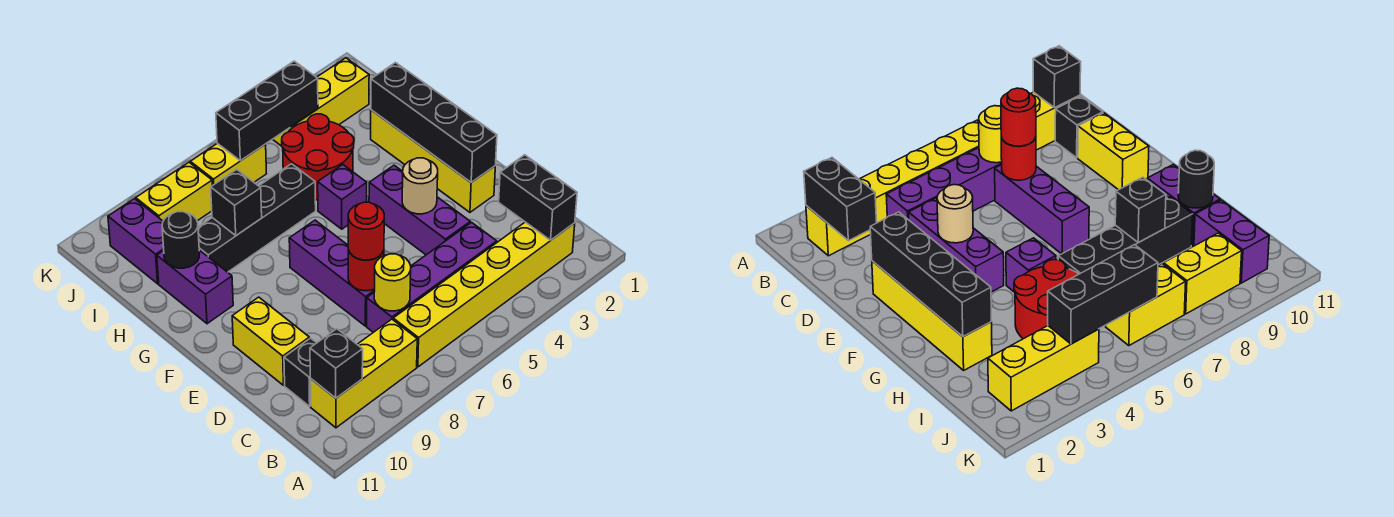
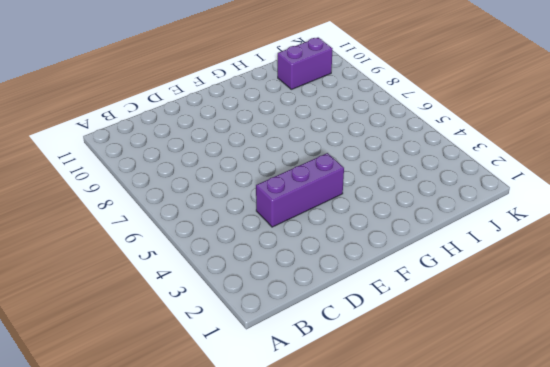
none -> yellow 1x6 brick [393,222,575,367]
none -> yellow 1x3 brick [310,319,417,428]
none -> purple 1x4 brick [367,222,497,332]

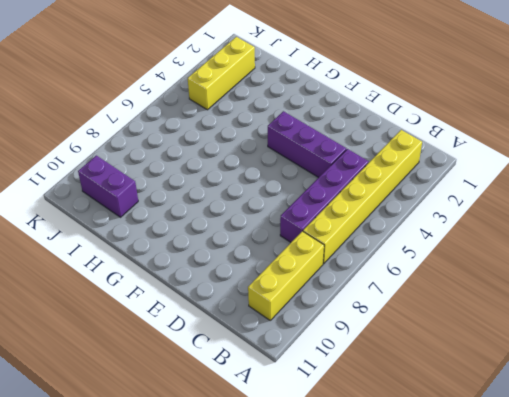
none -> black 1x1 brick [284,338,316,406]
none -> purple 1x3 brick [289,220,375,326]
none -> yellow 1x2 brick [232,297,309,385]

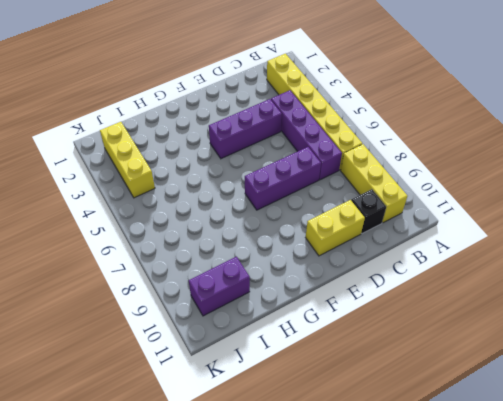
none -> yellow 1x4 brick [371,110,495,212]
none -> purple 1x1 brick [318,165,367,229]
none -> purple 1x2 brick [157,250,233,324]

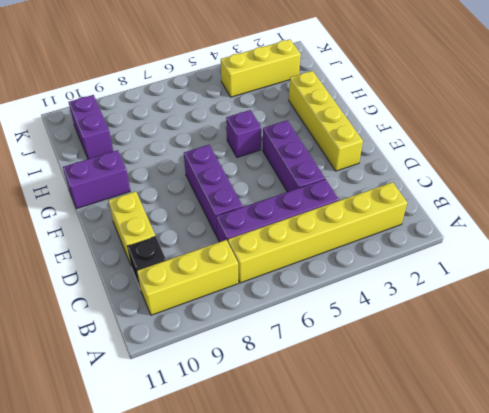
purple 1x2 brick [63,150,130,209] -> purple 1x2 brick turned to [157,250,233,324]
none -> red 2x2 round brick [282,114,354,200]
none -> black 1x4 brick [198,164,316,272]
none -> yellow 1x2 brick [190,143,266,186]

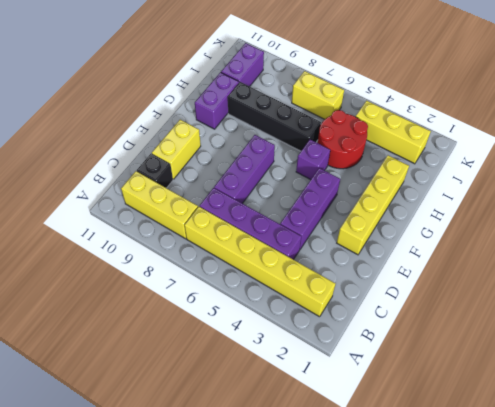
none -> yellow 1x2 brick [136,163,212,221]
none -> black 1x2 brick [499,155,577,240]
none -> black 1x1 brick [310,329,363,398]

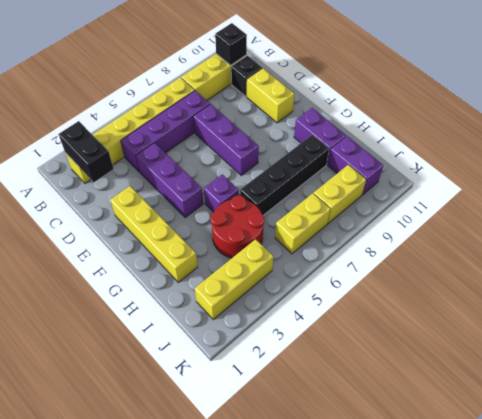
none -> yellow 1x1 round brick [374,254,411,311]
none -> red 1x1 round brick [348,250,384,291]
none -> black 1x4 brick [371,63,497,182]

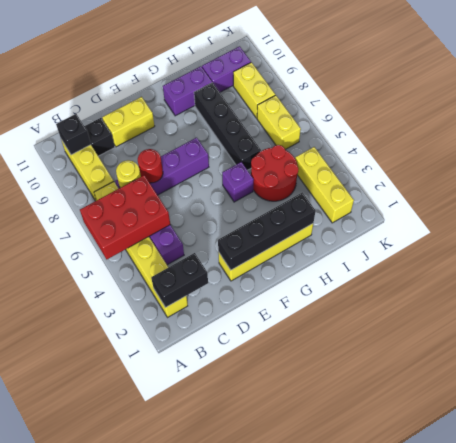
red 2x3 brick [80,175,170,259] -> none
none -> purple 1x3 brick [369,165,470,255]
none -> tan 1x1 round brick [402,158,438,214]
none -> black 1x1 brick [211,170,262,235]

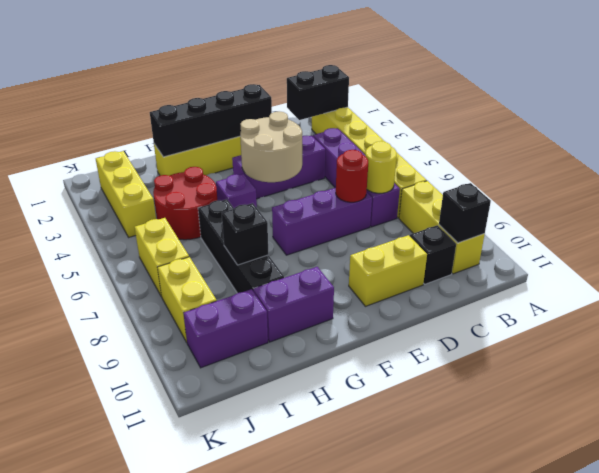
tan 2x2 round brick [240,111,302,182] -> tan 1x1 round brick [402,158,438,214]
none -> black 1x1 round brick [162,212,199,268]
none -> black 1x3 brick [216,61,318,161]
none -> red 1x1 round brick [348,202,384,260]

